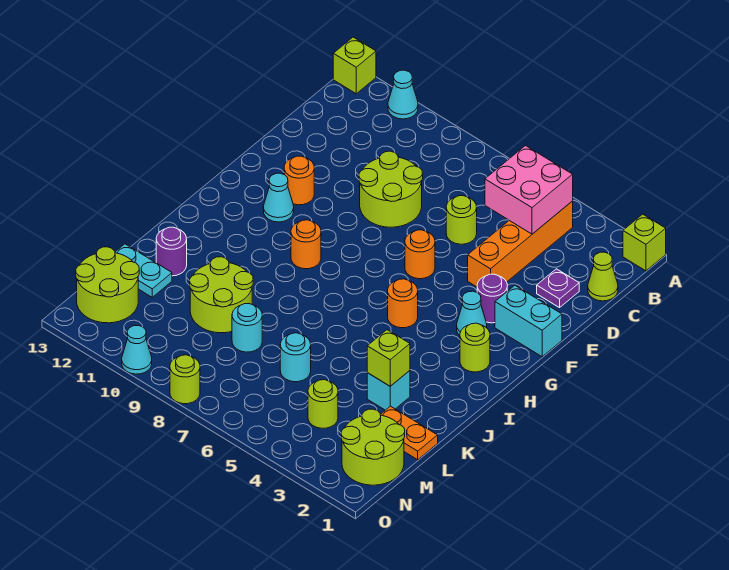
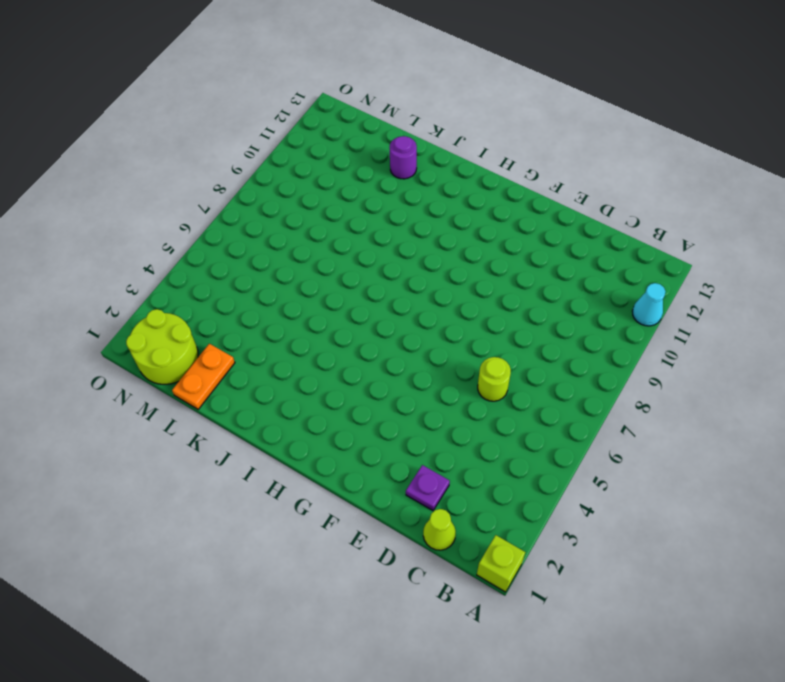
none -> lime 1x1 brick [333,37,376,94]
none -> orange 1x4 brick [468,201,573,287]
none -> lime 2x2 round brick [359,151,423,227]
none -> cyan 1x2 brick [495,286,562,357]

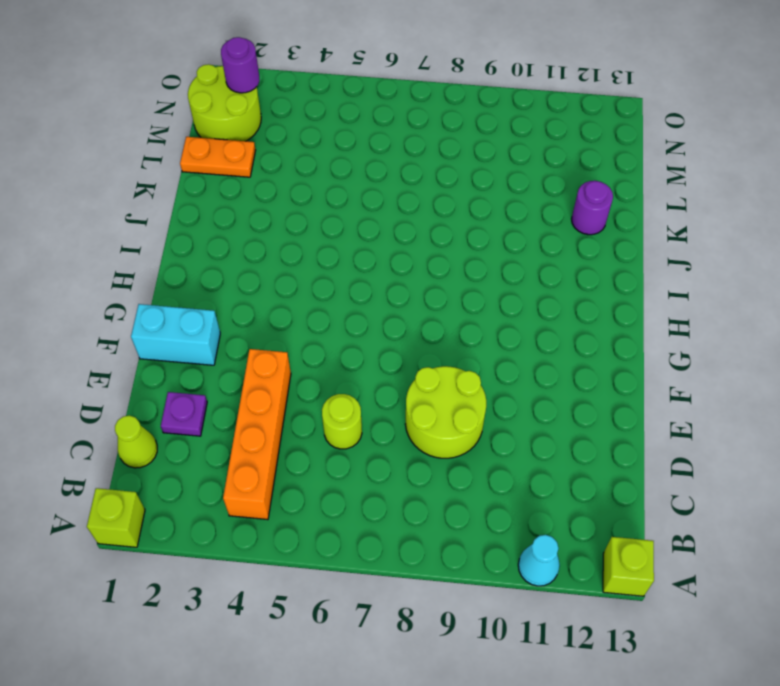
purple 1x1 round brick [221,37,260,93] -> purple 1x1 round brick moved to [477,274,507,323]
none -> orange 1x1 round brick [405,230,435,279]
none -> orange 1x1 round brick [284,156,314,205]
none -> cyan 1x1 cone [457,291,487,336]
none -> cyan 1x1 cone [263,173,294,222]

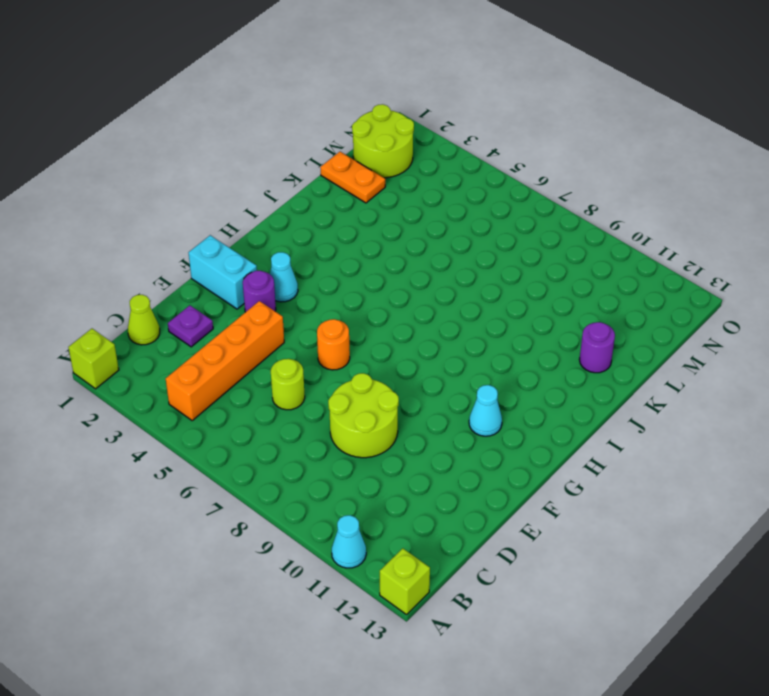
none -> orange 1x1 round brick [284,156,314,205]
none -> lime 1x1 round brick [460,323,490,372]
none -> orange 1x1 round brick [388,279,418,328]
none -> orange 1x1 round brick [291,220,321,269]

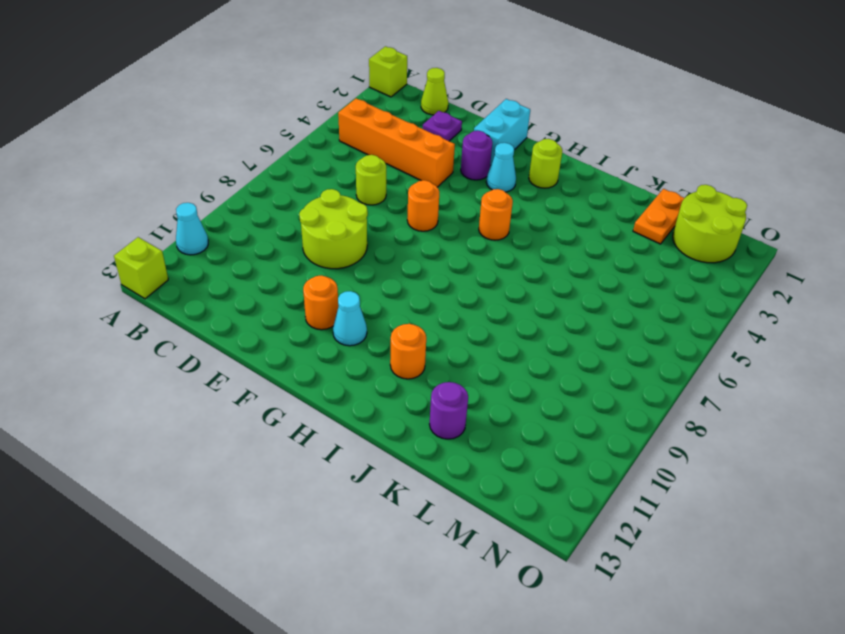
orange 1x1 round brick [390,324,426,379] -> orange 1x1 round brick moved to [291,220,321,269]
none -> cyan 1x1 brick [367,371,410,410]
none -> lime 2x2 round brick [190,257,253,333]
none -> cyan 1x1 round brick [280,333,311,382]
none -> cyan 1x1 round brick [232,304,262,352]

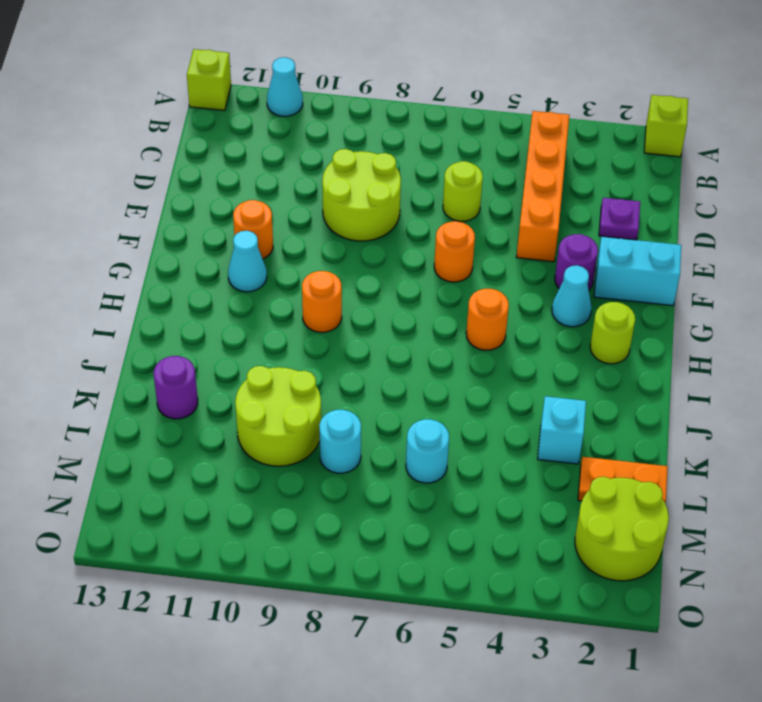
none -> lime 1x1 cone [588,252,618,301]
none -> cyan 1x2 plate [115,244,172,297]
none -> lime 1x1 round brick [308,380,338,428]
none -> lime 2x2 round brick [76,247,139,323]

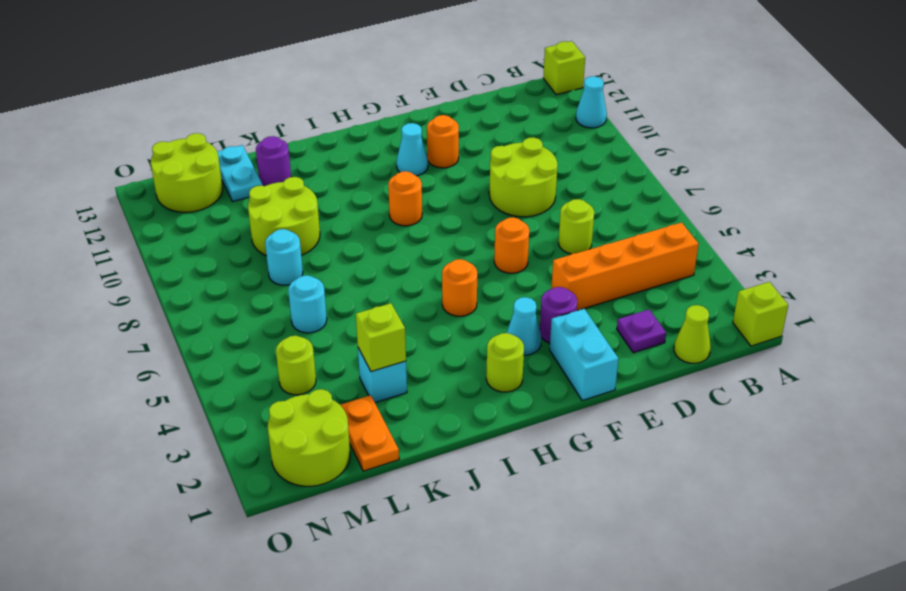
none -> lime 1x1 round brick [170,355,200,404]
none -> cyan 1x1 cone [122,325,152,374]
none -> pink 2x2 brick [485,146,573,234]

